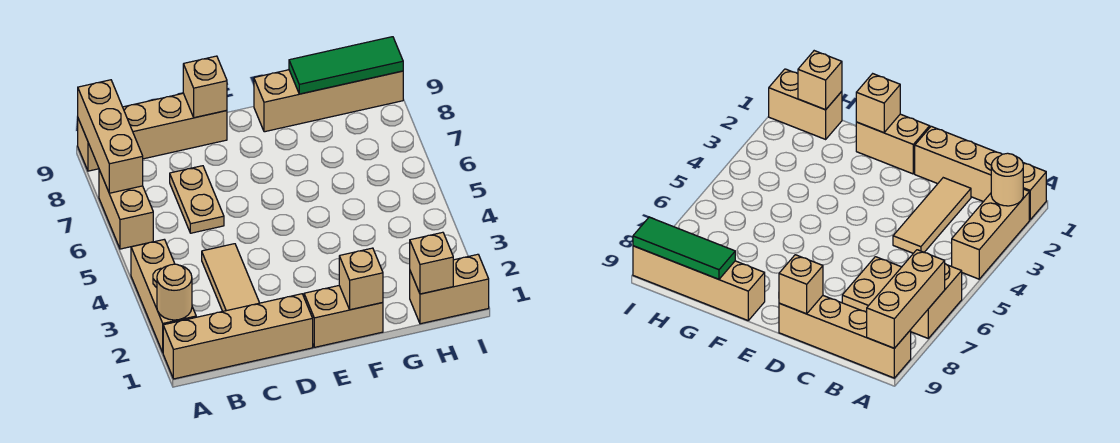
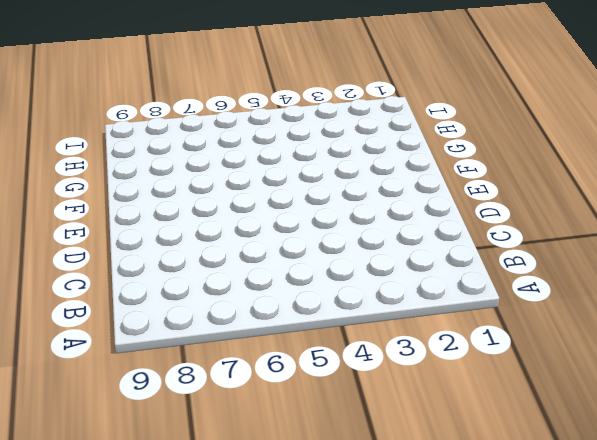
none -> tan 1x4 brick [163,294,313,379]
none -> tan 1x3 brick [131,239,196,352]
none -> tan 1x2 brick [99,170,153,249]

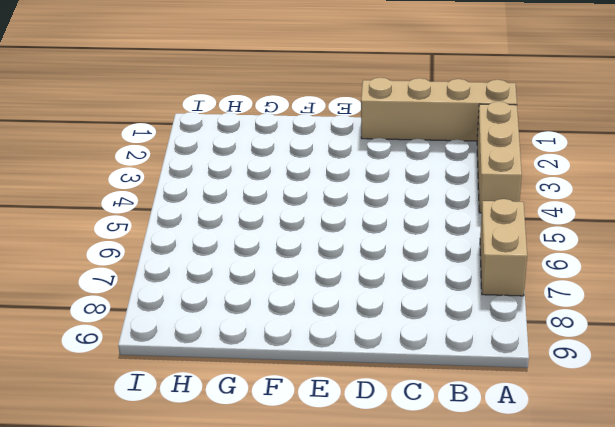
none -> tan 1x4 brick [78,93,227,171]
none -> tan 1x3 tile [202,244,259,311]
none -> tan 1x2 plate [170,166,224,233]

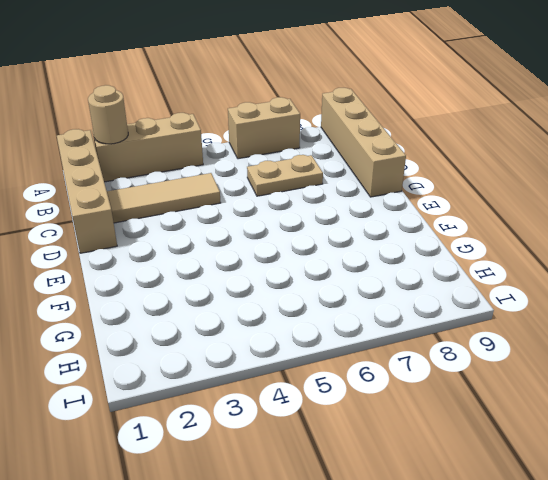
none -> tan 1x2 brick [304,286,383,347]
none -> tan 1x4 brick [254,70,403,132]
none -> tan 1x2 brick [410,254,489,324]

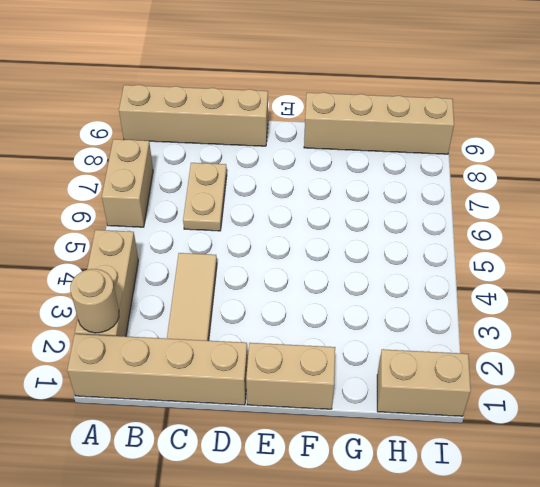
none -> tan 1x3 brick [78,80,143,193]
none -> tan 1x1 brick [183,56,227,118]
none -> tan 1x1 brick [339,248,383,310]

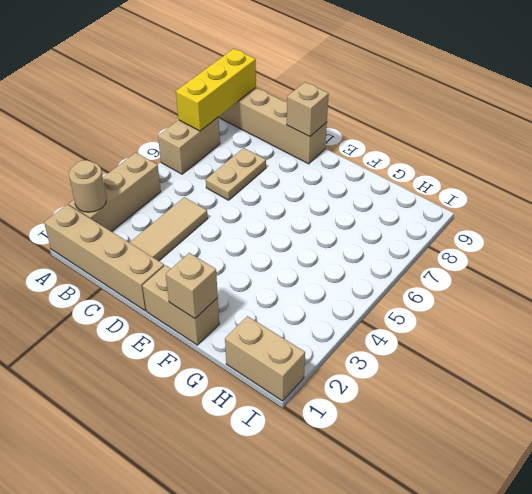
yellow 1x3 brick [176,49,256,131] -> tan 1x3 brick [78,80,143,193]
none -> tan 1x4 brick [254,70,403,132]
none -> green 1x3 tile [289,37,403,94]
none -> tan 1x1 brick [410,232,453,294]

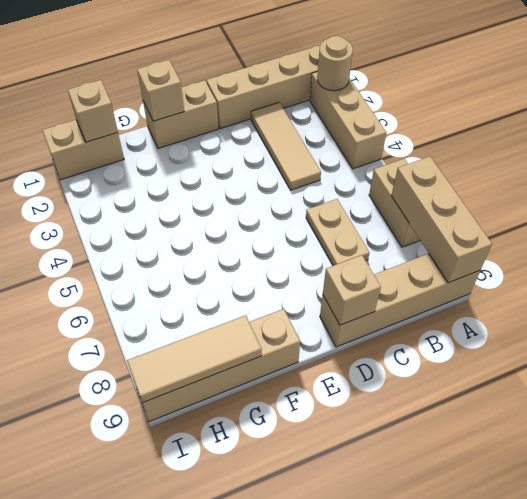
tan 1x3 tile [127,315,262,403] -> green 1x3 tile [289,37,403,94]

